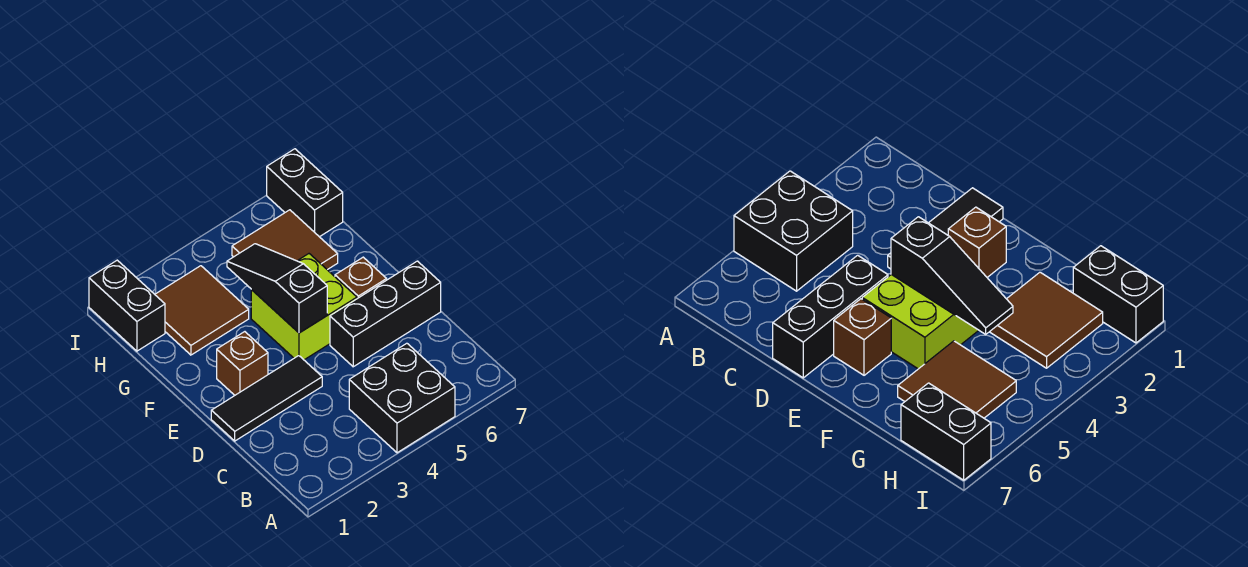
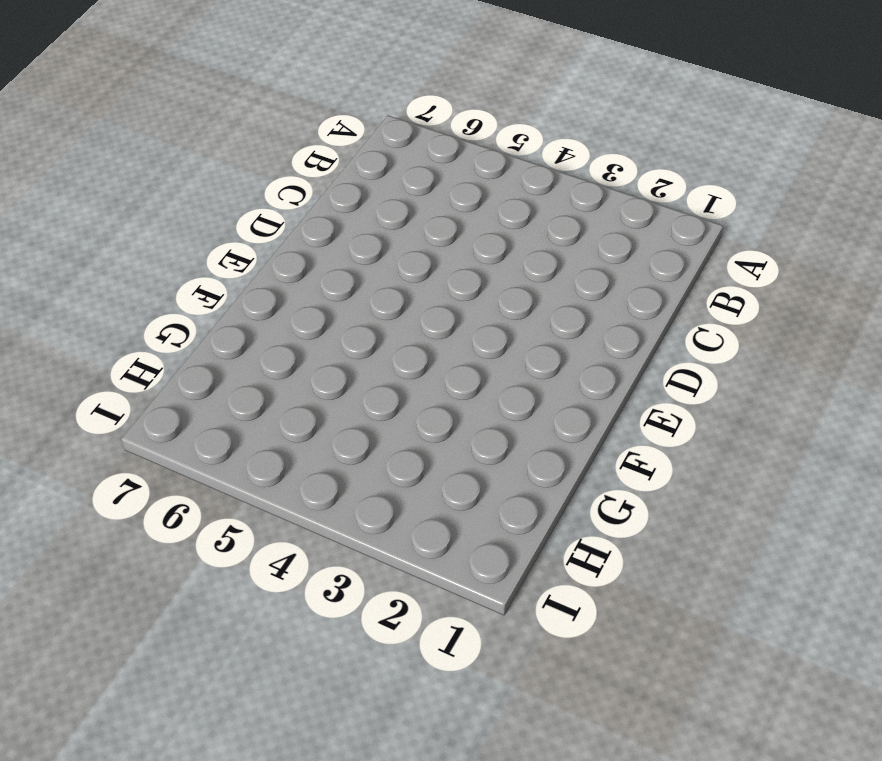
none -> black 2x2 brick [349,343,455,453]
none -> black 1x3 tile [211,356,322,441]

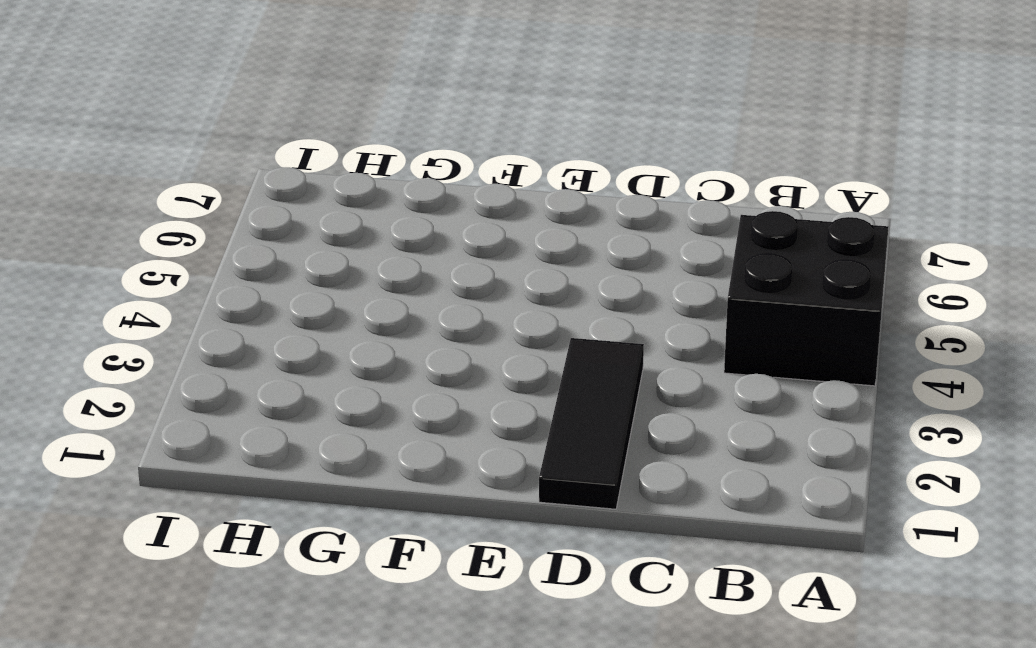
none -> black 1x3 brick [330,261,441,367]
none -> brown 1x1 brick [217,332,268,395]

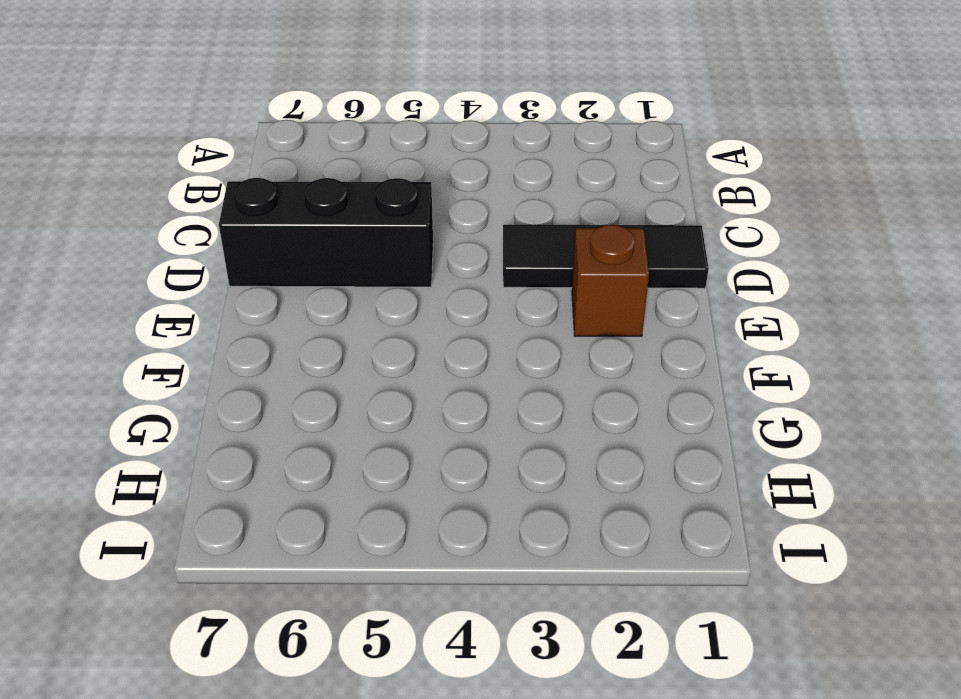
none -> black 2x2 brick [349,343,455,453]
none -> lime 2x2 brick [251,254,357,360]

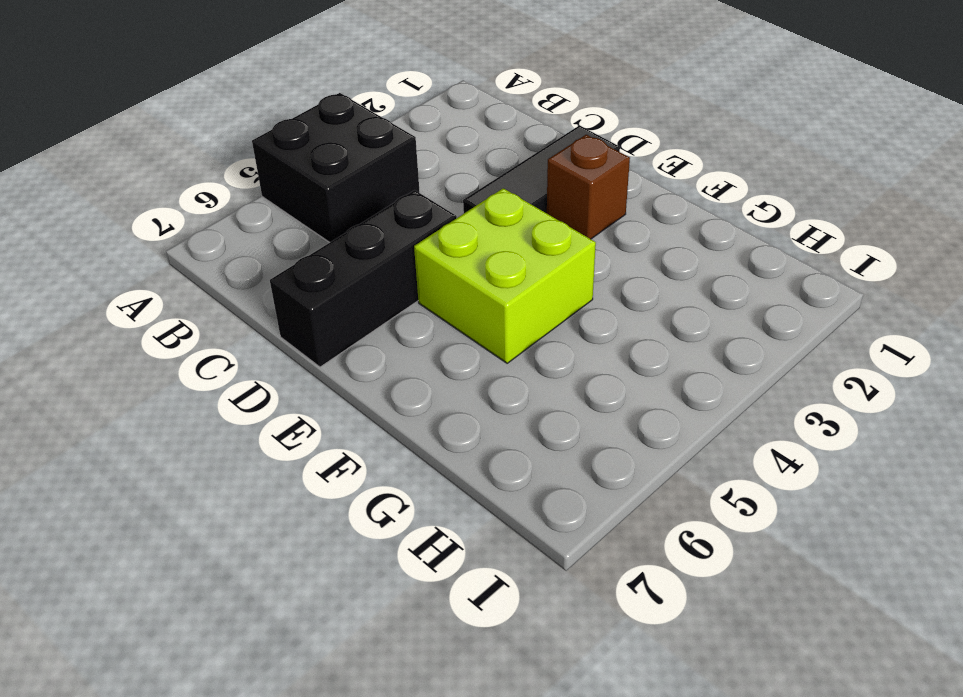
none -> brown 1x1 brick [335,257,387,299]
none -> brown 2x2 tile [155,266,249,355]

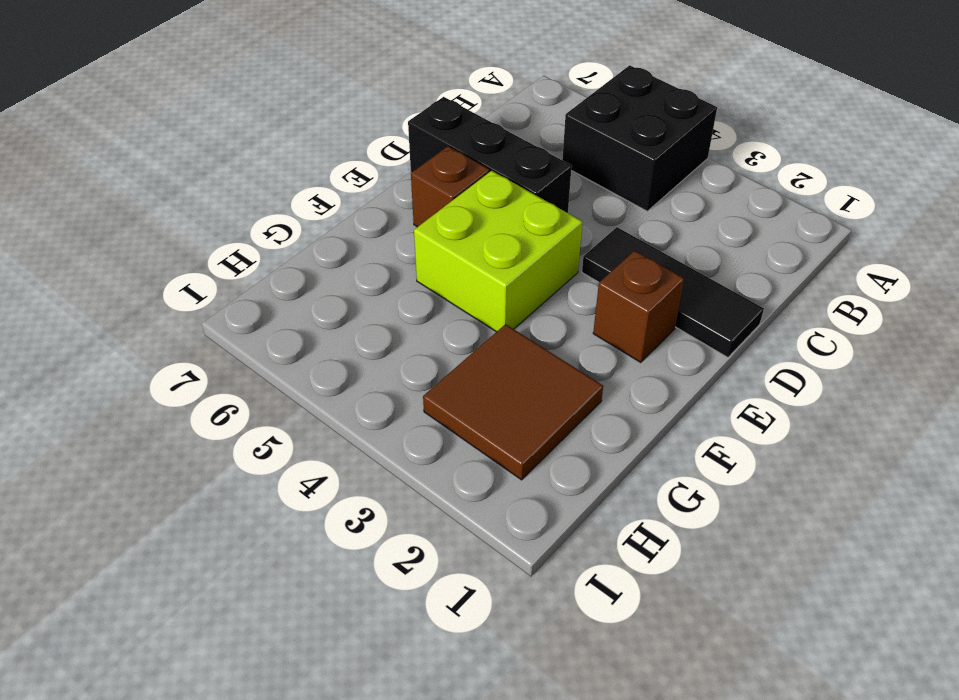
none -> brown 2x2 tile [232,210,338,270]
none -> black 1x2 brick [89,260,165,351]

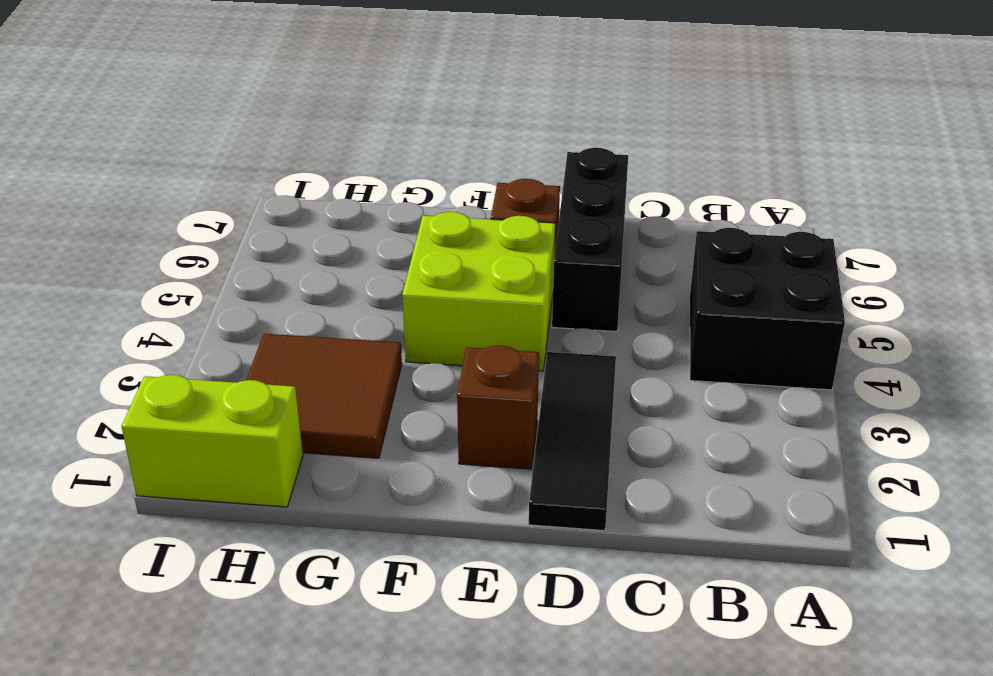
lime 1x2 brick [122,375,303,507] -> black 1x2 brick [89,260,165,351]
none -> brown 2x2 tile [232,210,338,270]
none -> black 1x2 brick [267,149,343,237]

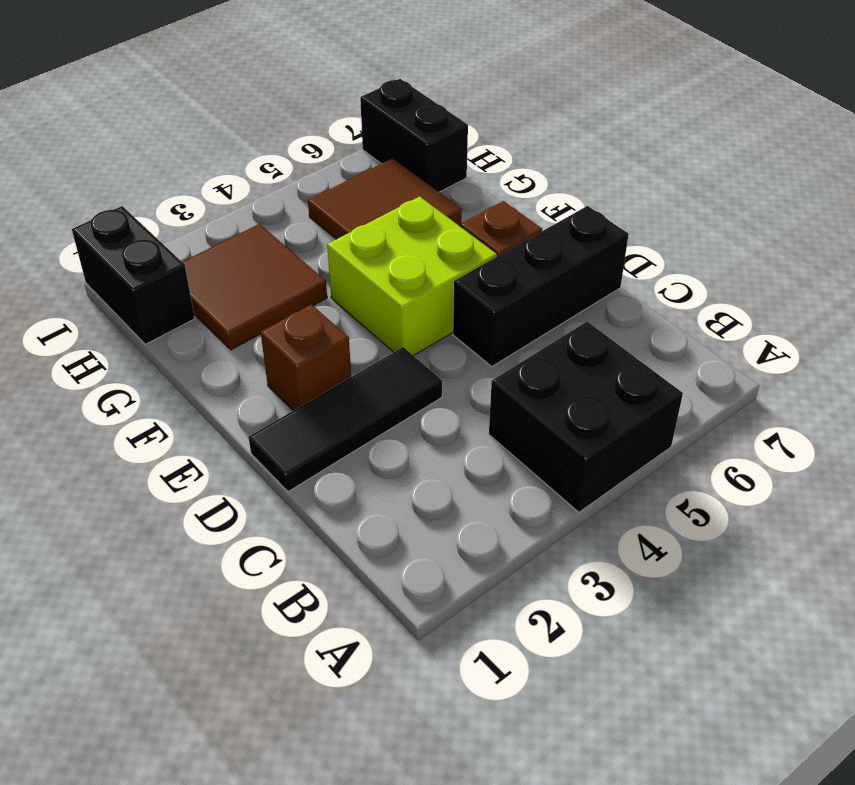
none -> black 1x3 slope [227,244,327,333]

